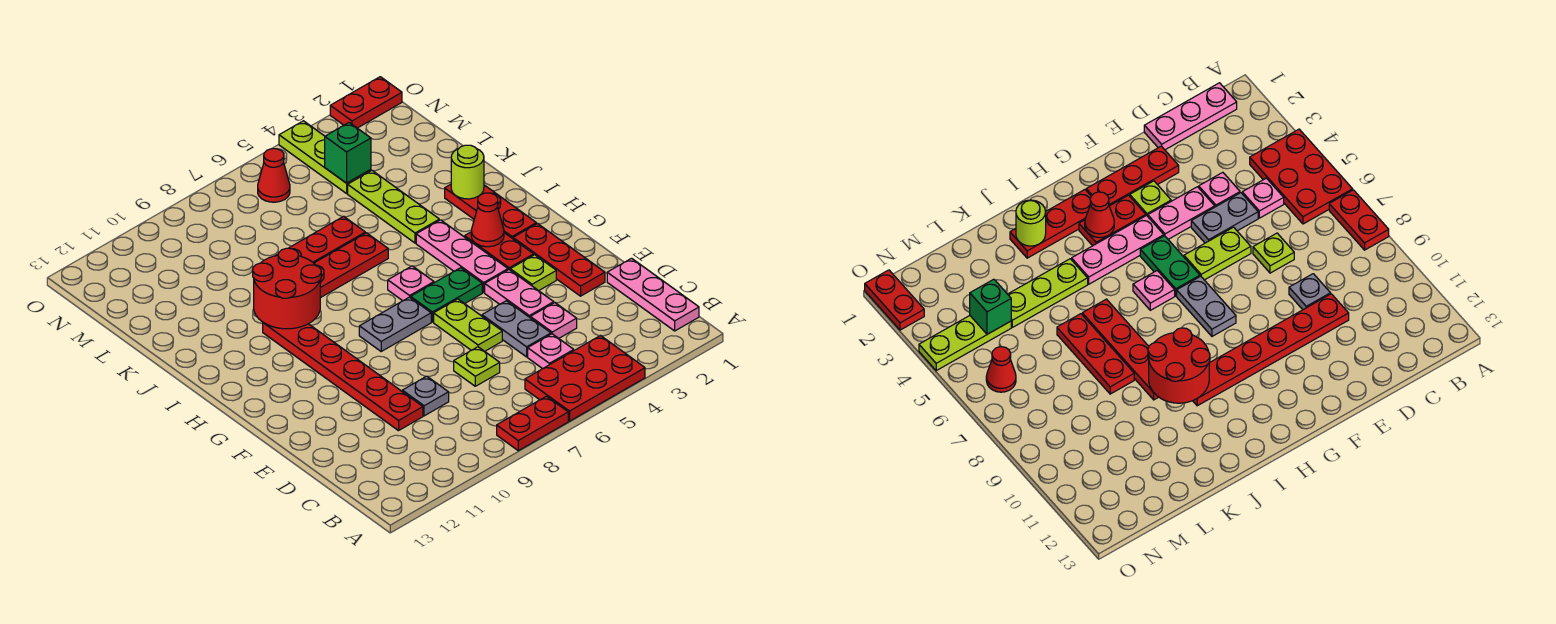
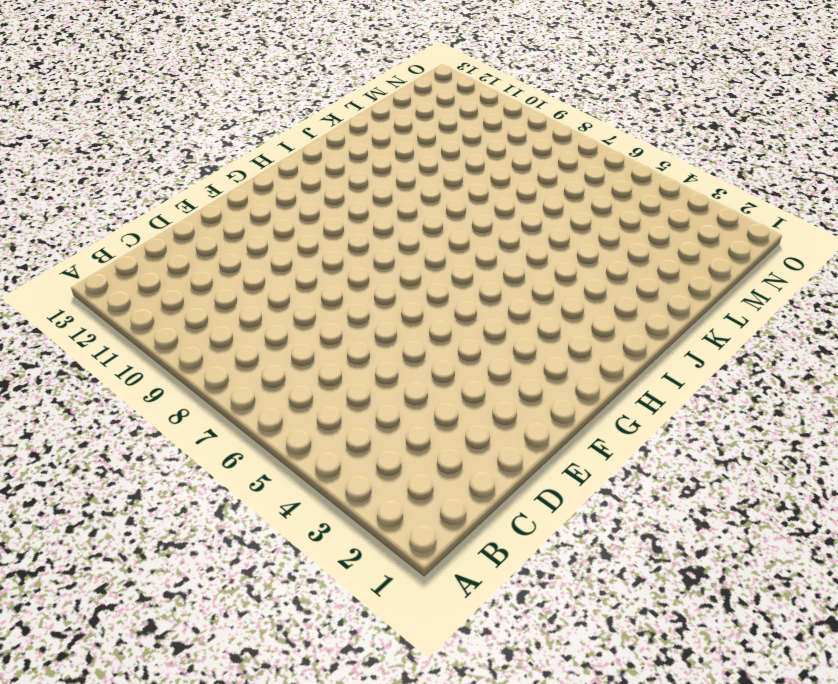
none -> red 2x3 plate [525,336,645,421]
none -> red 1x2 plate [497,396,568,451]
none -> pink 1x3 plate [607,258,699,331]

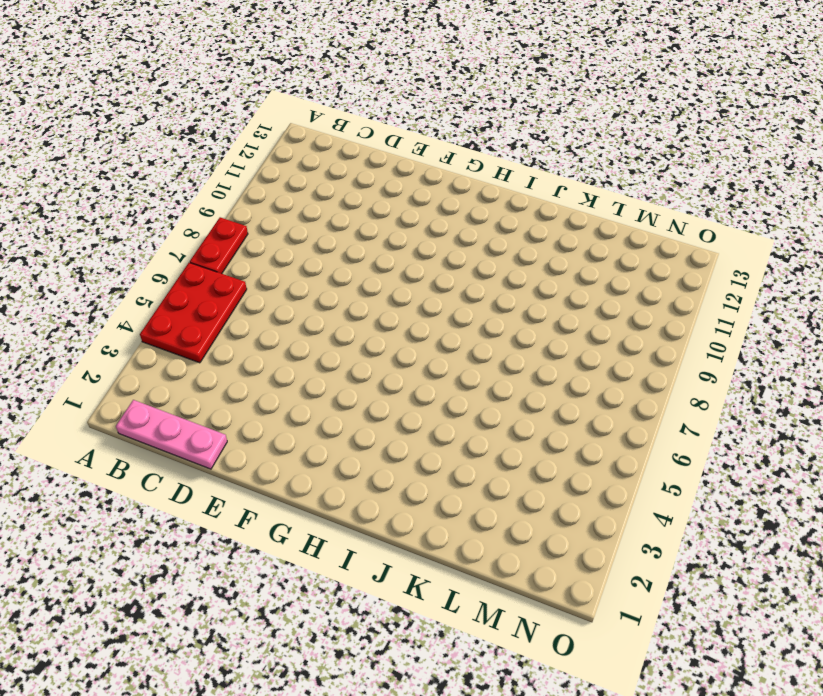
none -> pink 1x1 plate [528,334,574,369]
none -> pink 1x1 plate [530,303,577,338]
none -> grey 1x2 plate [482,301,551,357]

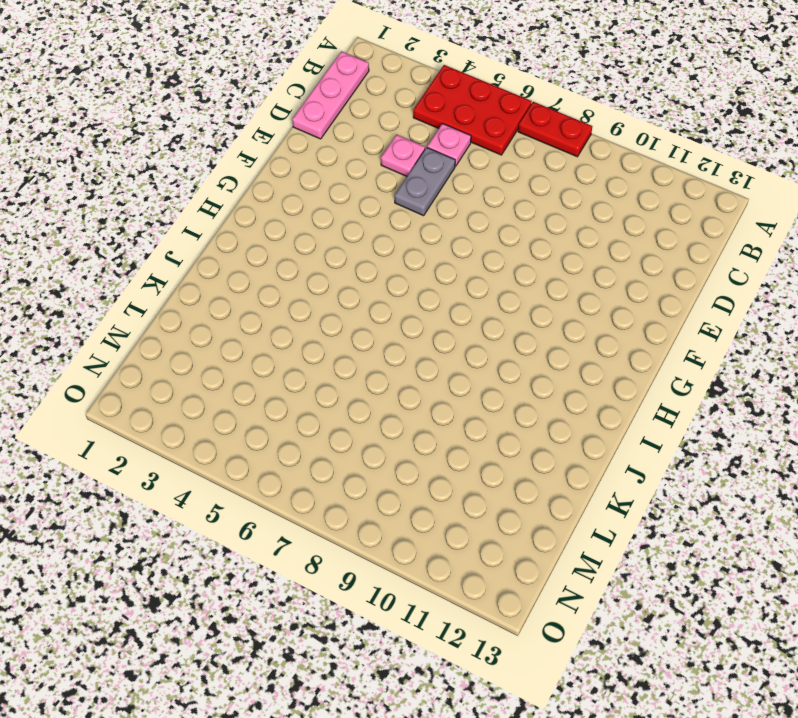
none -> lime 1x1 plate [454,347,500,386]
none -> grey 1x1 plate [402,376,449,416]
none -> red 1x6 plate [263,323,423,431]

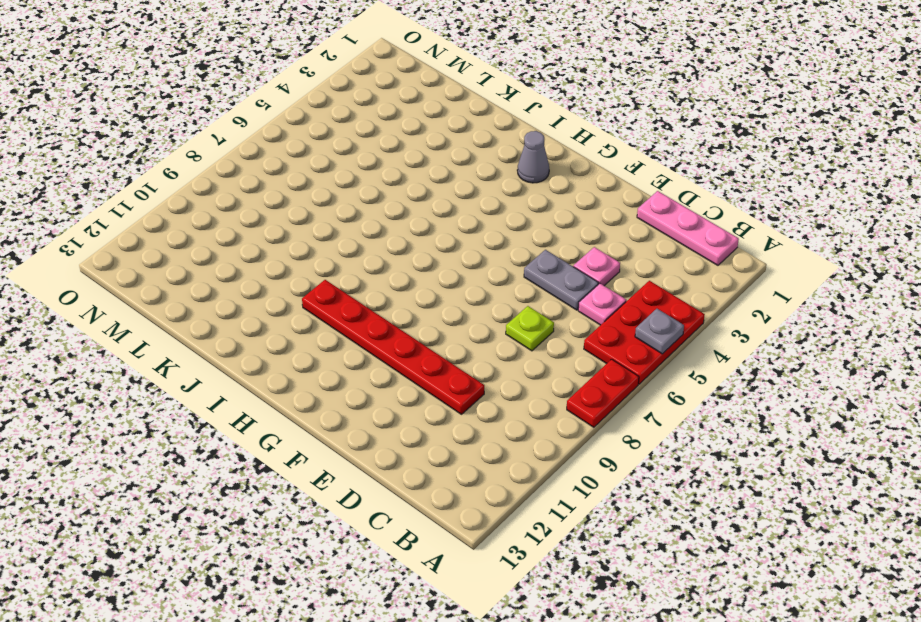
grey 1x1 plate [635,309,684,354] -> grey 1x1 plate moved to [402,376,449,416]
grey 1x1 cone [517,131,549,183] -> red 1x3 plate [445,184,536,239]
none -> red 1x3 plate [513,224,605,296]
none -> pink 1x2 plate [485,270,554,317]
none -> lime 1x2 plate [434,299,502,351]

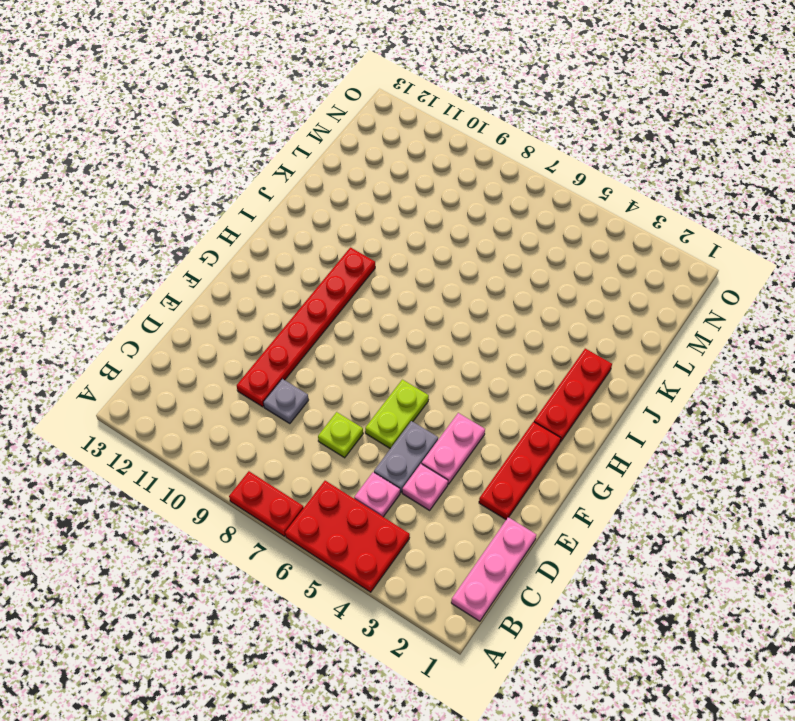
none -> lime 1x1 plate [510,255,556,291]
none -> red 1x2 plate [465,232,534,270]
none -> pink 1x3 plate [416,220,508,292]

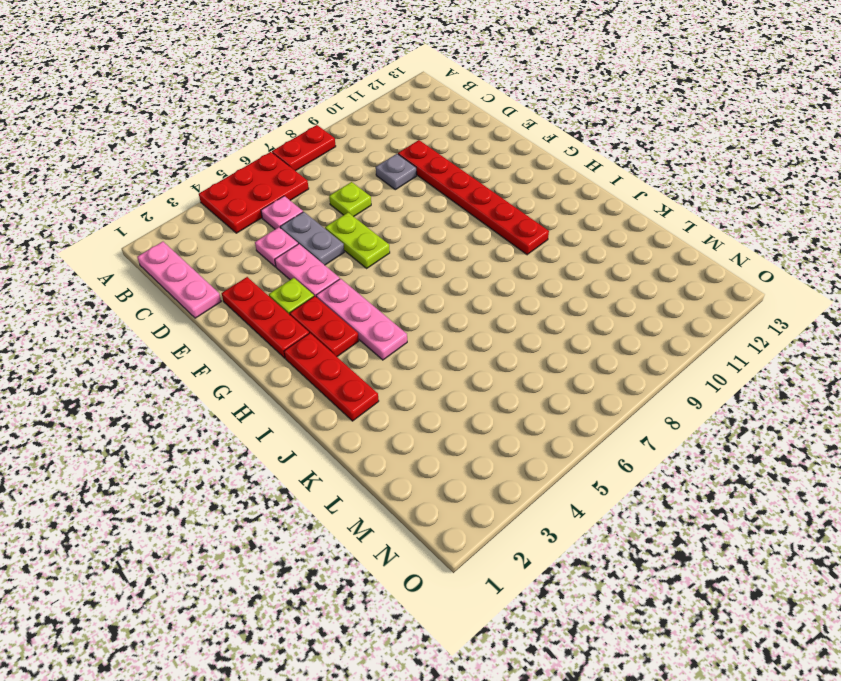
none -> green 1x2 plate [411,268,482,322]
none -> grey 1x2 plate [359,297,431,351]
none -> pink 1x1 plate [388,266,434,301]

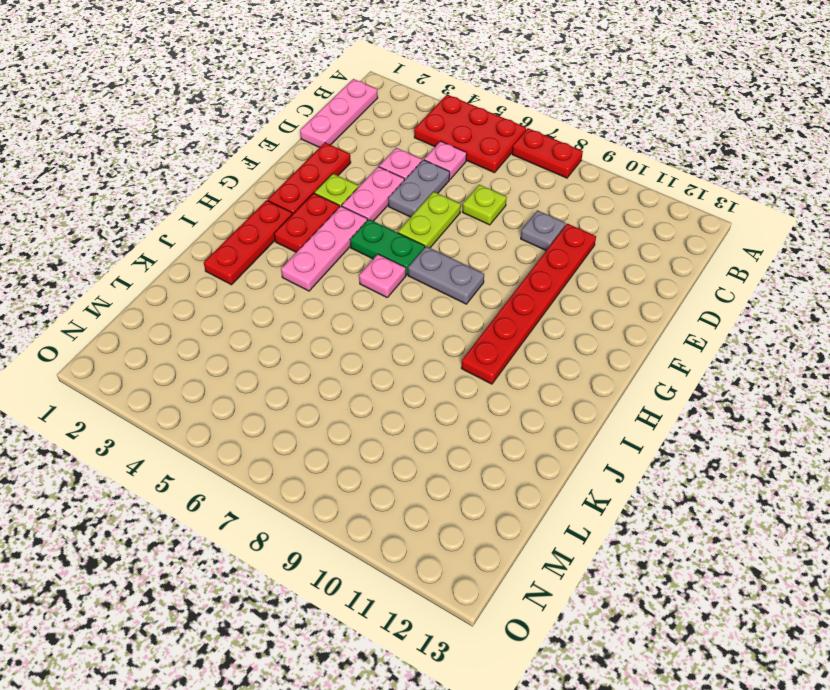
none -> lime 1x3 plate [348,170,439,243]
none -> red 1x4 plate [314,233,388,298]
none -> red 1x3 plate [276,216,365,263]

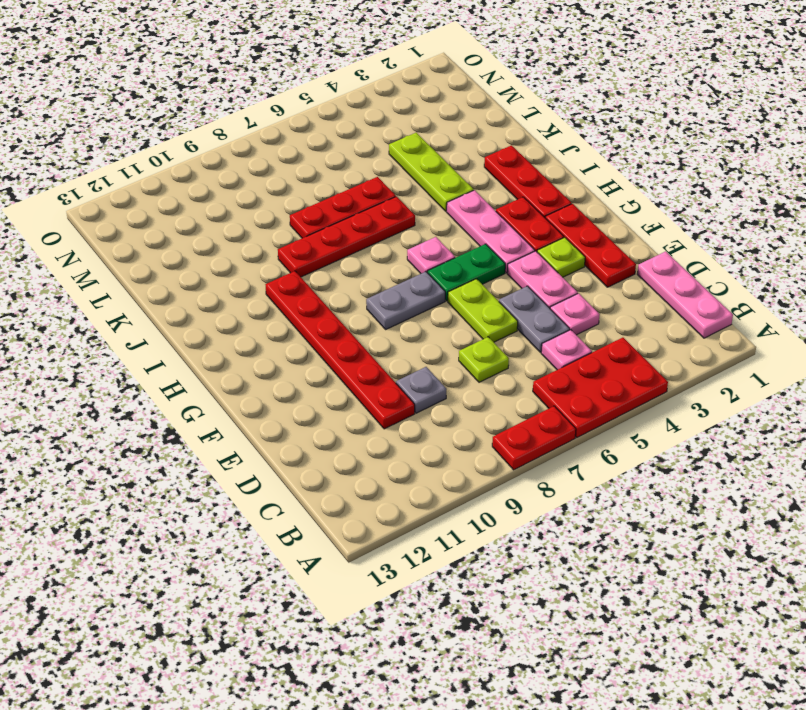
none -> lime 1x3 plate [279,121,371,193]
none -> red 1x1 cone [258,149,290,202]
none -> red 1x2 plate [330,77,402,128]

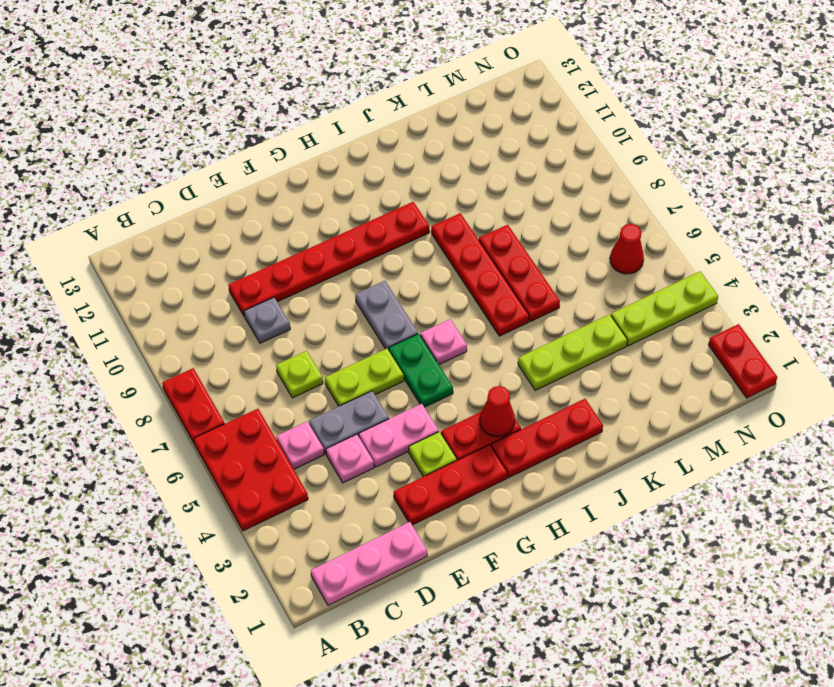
none -> pink 1x3 plate [416,220,508,292]
none -> red 2x2 round brick [253,248,321,329]
none -> lime 1x1 round brick [451,145,484,199]

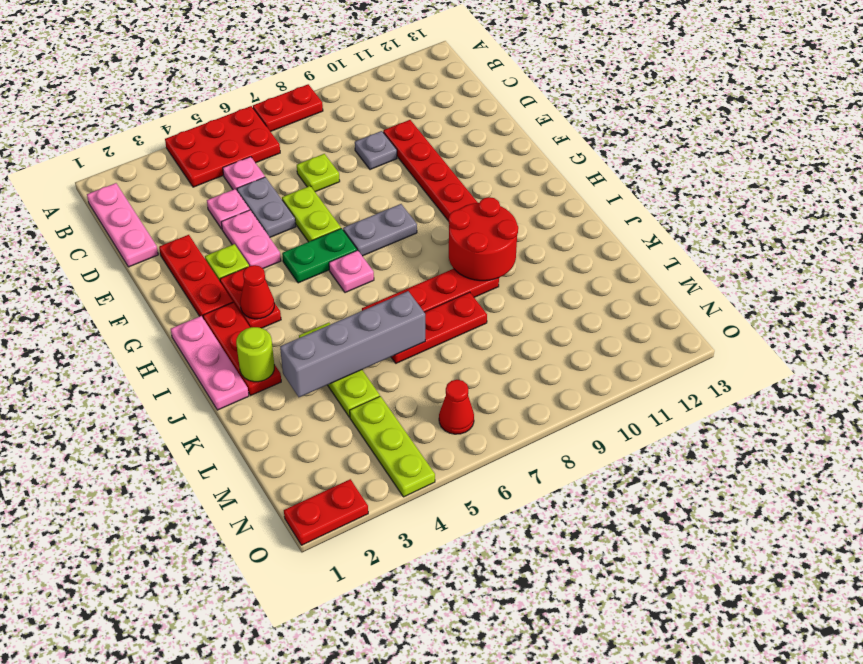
pink 1x3 plate [171,316,249,410] -> pink 1x3 plate moved to [416,220,508,292]
grey 1x4 brick [280,291,425,397] -> none
none -> green 1x1 brick [325,123,371,183]

